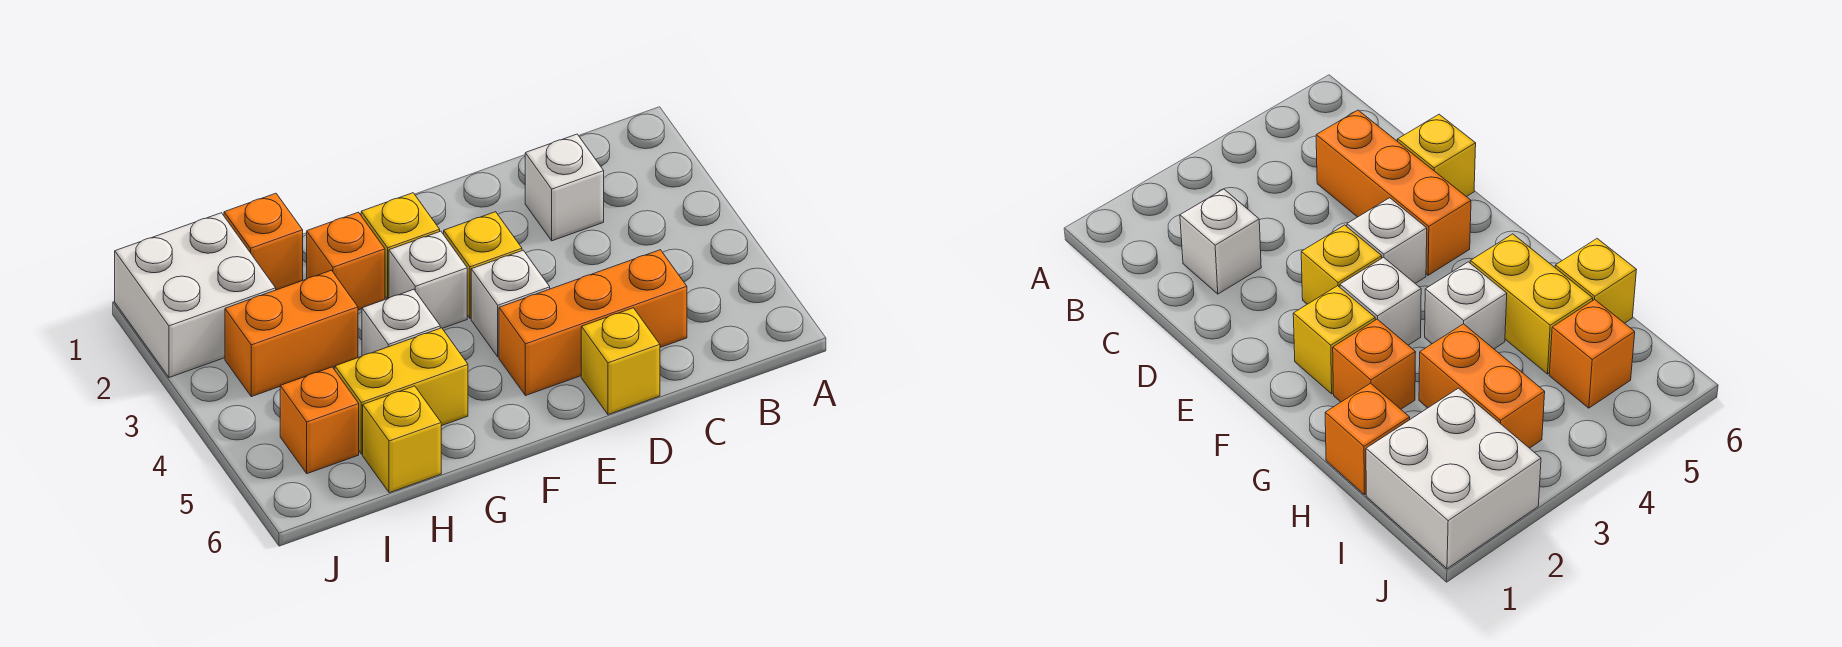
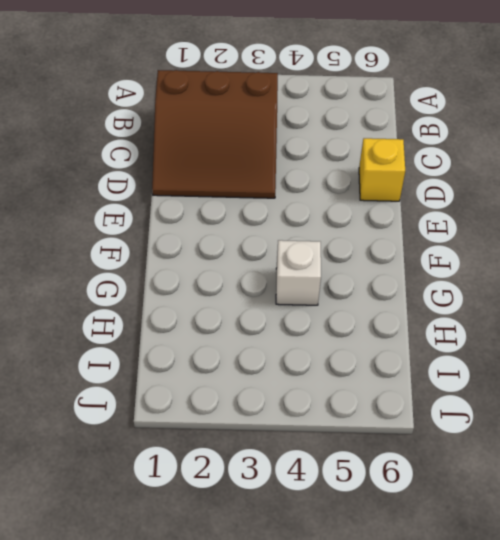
brown 3x3 slope [152,70,278,198] -> white 1x1 brick [525,134,604,241]
none -> orange 1x3 brick [499,250,687,396]
none -> yellow 1x1 brick [444,212,522,318]
none -> white 1x1 brick [471,250,550,357]

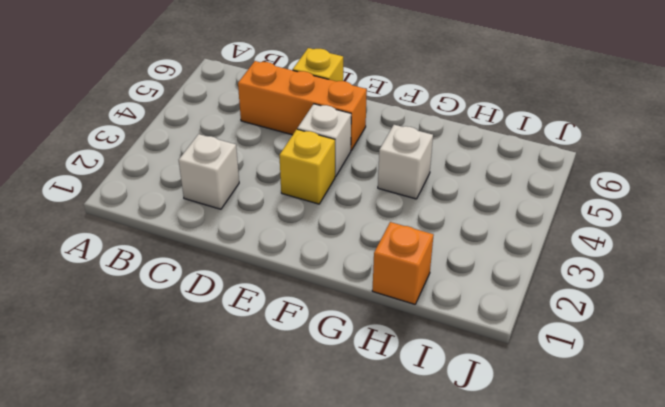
none -> yellow 1x1 brick [361,193,440,299]
none -> white 1x1 brick [389,231,467,328]
none -> orange 1x1 brick [307,212,385,310]

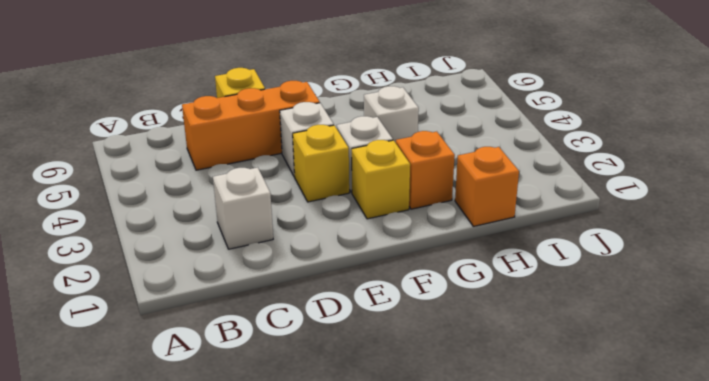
none -> yellow 1x2 brick [335,328,468,454]
none -> orange 1x2 brick [225,270,358,397]
none -> yellow 1x1 brick [363,386,441,493]

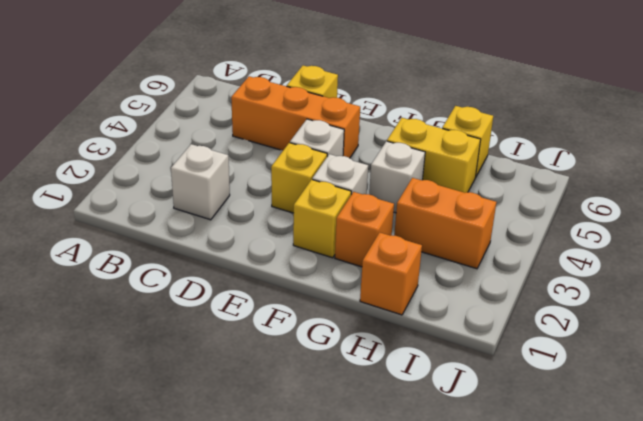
none -> white 2x2 brick [115,213,276,378]
none -> orange 1x1 brick [280,367,359,474]

